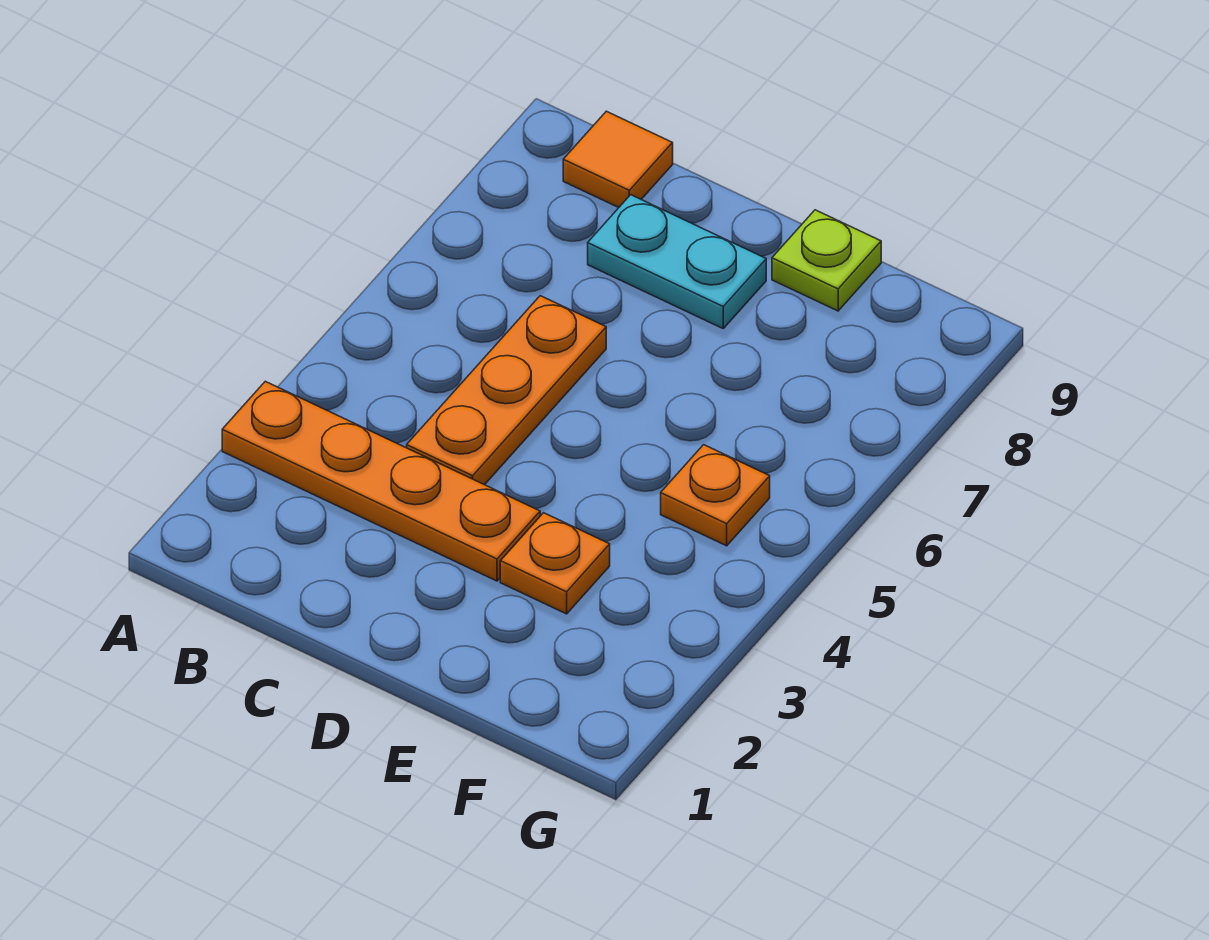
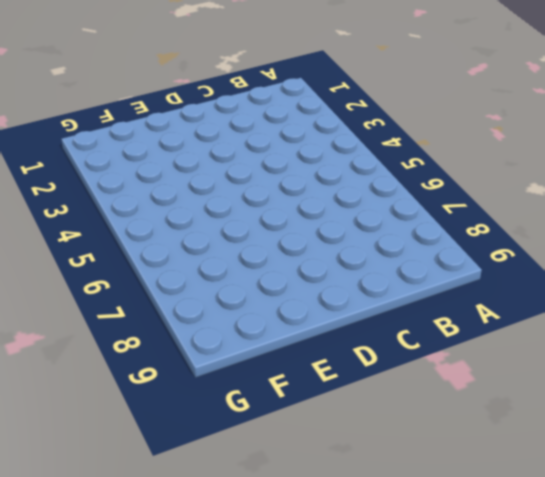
none -> orange 1x4 plate [222,381,540,581]
none -> orange 1x1 tile [563,111,673,208]

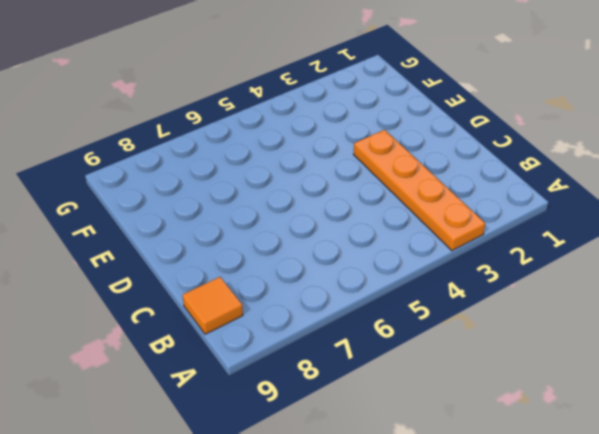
none -> orange 1x3 plate [407,296,606,485]
none -> cyan 1x2 plate [588,195,766,328]

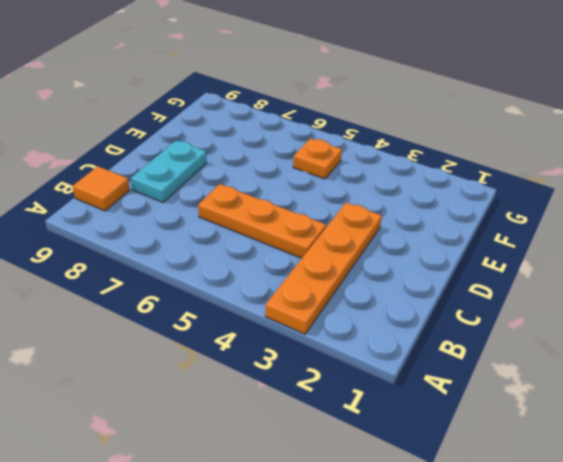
none -> orange 1x1 plate [500,513,610,614]
none -> lime 1x1 plate [772,210,881,311]

